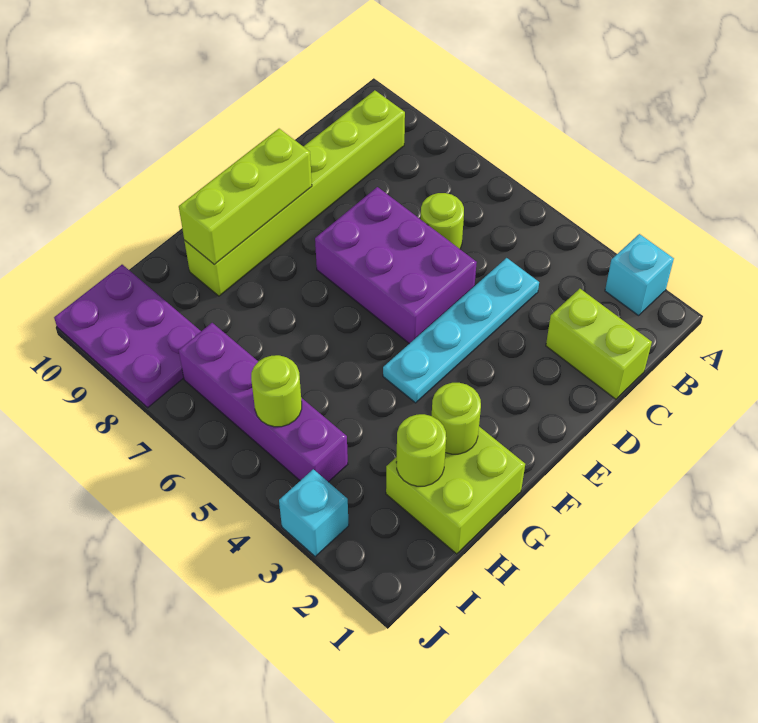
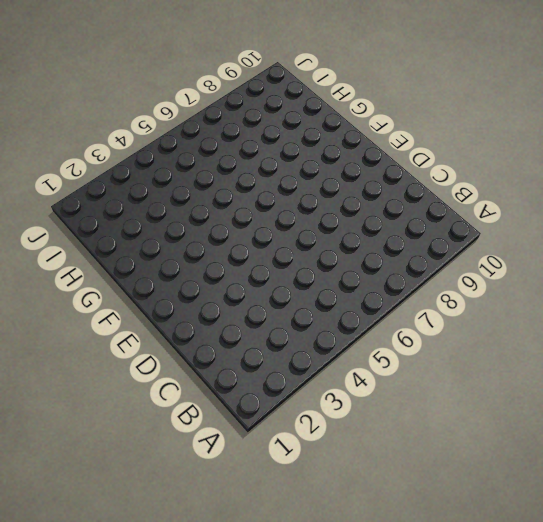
none -> cyan 1x1 brick [605,234,674,316]
none -> lime 1x6 brick [184,90,405,296]
none -> lime 1x2 brick [546,289,652,399]

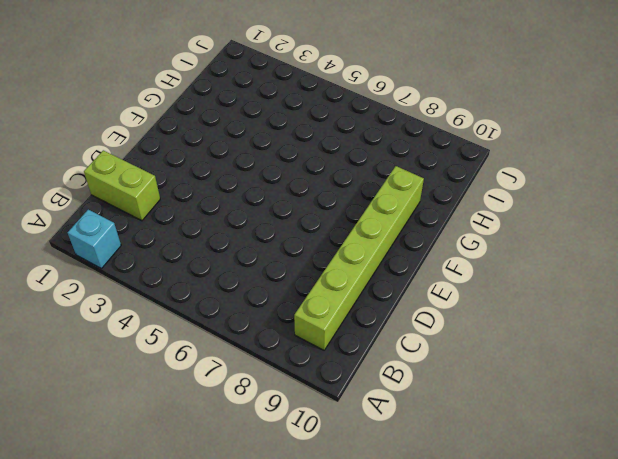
none -> cyan 1x4 plate [383,258,539,403]
none -> lime 1x1 round brick [421,193,464,249]
none -> purple 2x3 brick [315,187,477,344]

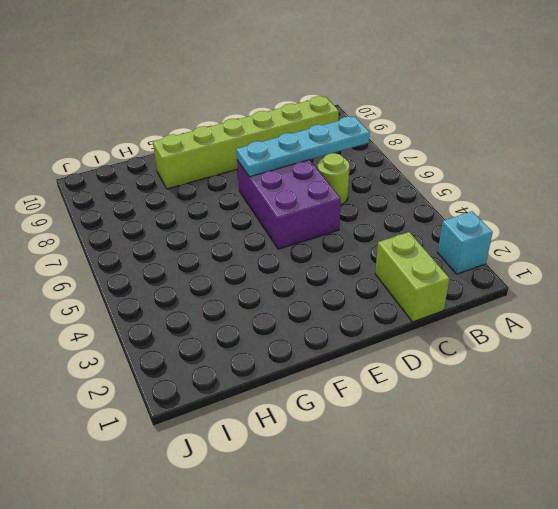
cyan 1x4 plate [236,116,370,177] -> cyan 1x4 plate moved to [383,258,539,403]
none -> lime 2x2 brick [386,427,525,554]
none -> purple 1x4 brick [179,323,348,482]
none -> purple 2x3 plate [54,265,201,408]

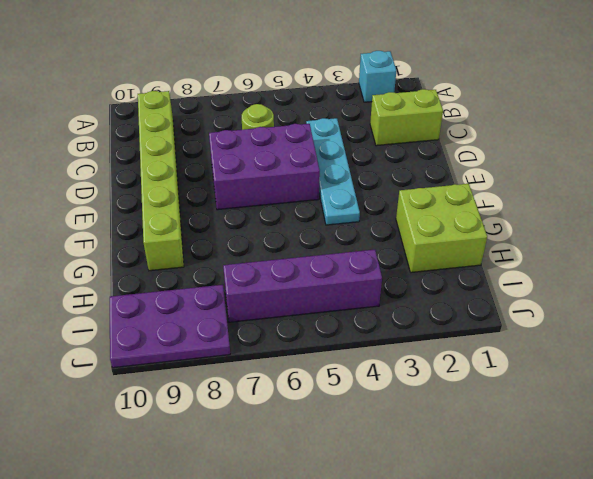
none -> cyan 1x1 brick [279,469,349,556]
none -> lime 1x3 brick [179,129,312,265]
none -> lime 1x1 round brick [432,383,481,454]

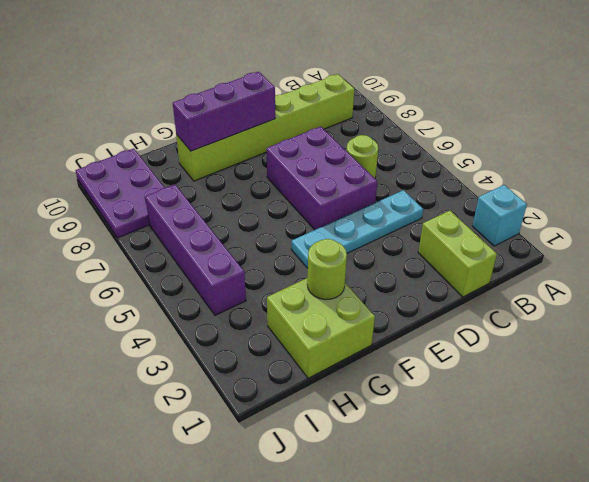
purple 1x3 brick [173,72,275,151] -> lime 1x3 brick [179,129,312,265]
none -> cyan 1x1 brick [279,469,349,556]
none -> lime 1x1 round brick [396,414,446,486]
none -> lime 1x1 round brick [251,355,302,427]

